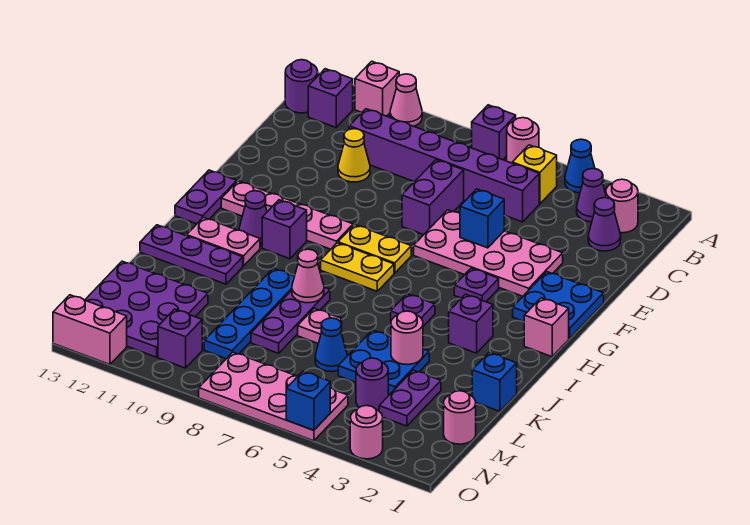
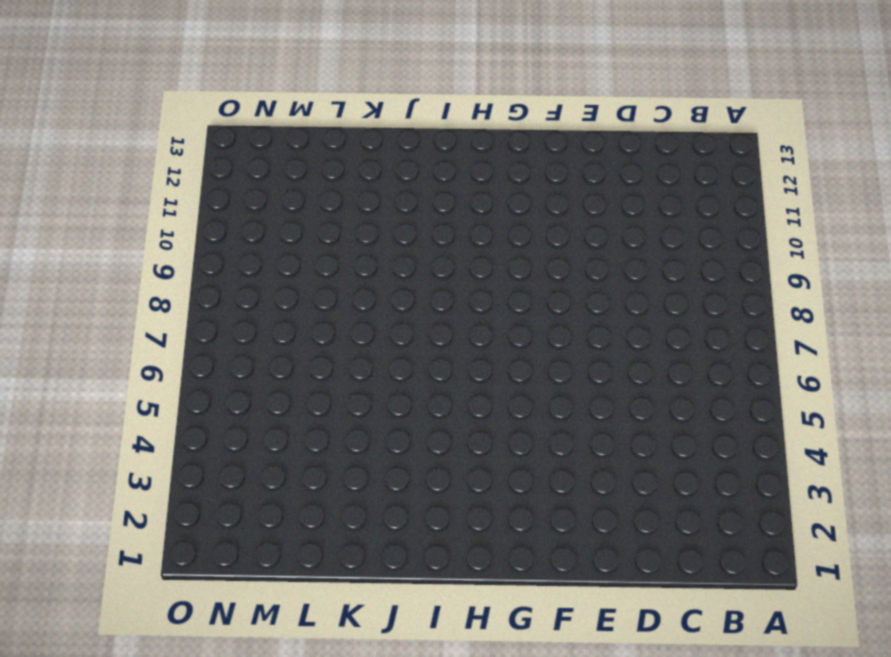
none -> blue 1x1 cone [565,139,595,193]
none -> pink 1x1 round brick [507,118,539,163]
none -> purple 1x1 brick [471,105,516,160]
none -> pink 1x1 cone [390,74,422,126]

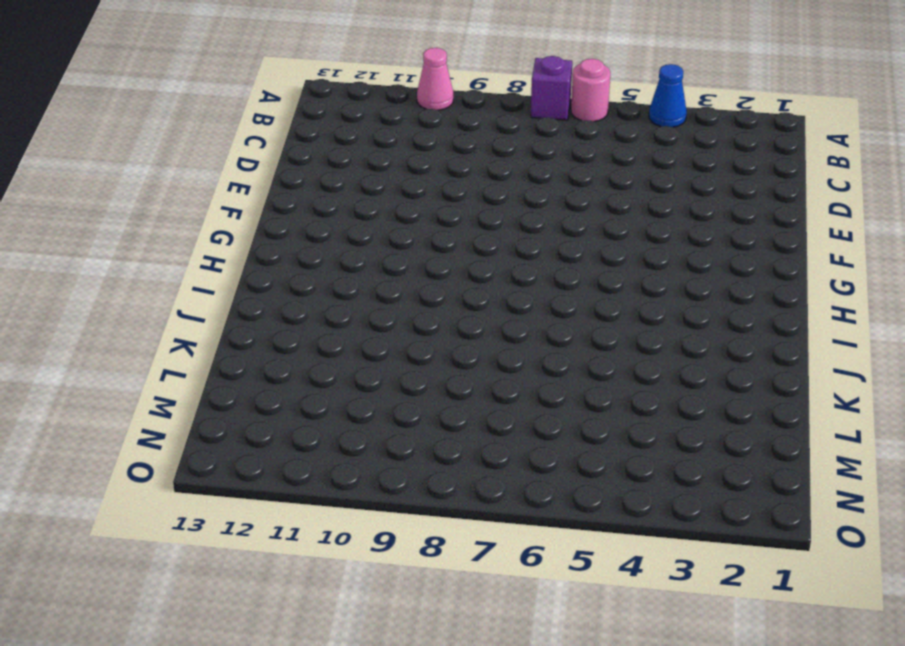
none -> pink 1x1 brick [355,61,399,116]
none -> pink 1x1 round brick [606,179,638,233]
none -> purple 1x1 cone [577,169,606,222]
none -> yellow 1x1 brick [512,145,557,204]

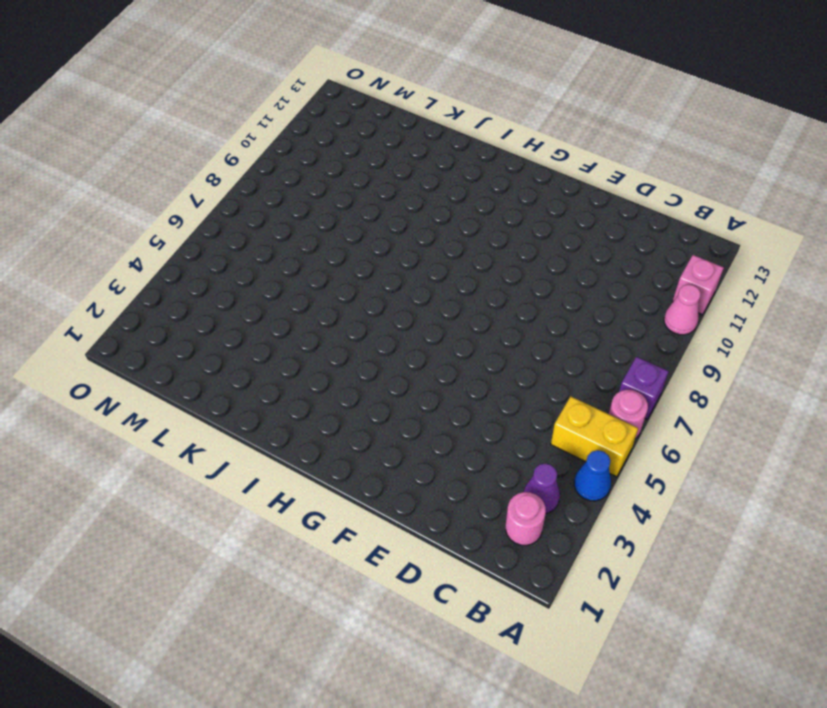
yellow 1x2 brick [551,396,638,477] -> yellow 1x1 brick [512,145,557,204]
none -> purple 1x1 brick [308,69,353,127]
none -> purple 1x1 round brick [285,60,318,113]
none -> purple 1x1 cone [588,198,621,251]
none -> purple 1x6 brick [349,109,539,222]

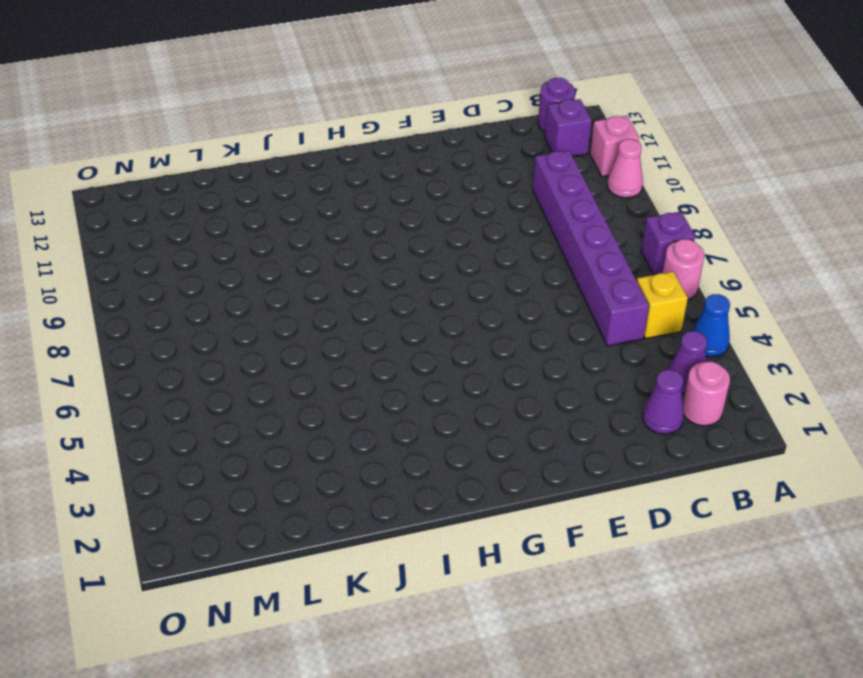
none -> purple 1x2 brick [402,160,464,235]
none -> yellow 1x1 cone [338,129,370,182]
none -> pink 2x4 plate [414,210,563,296]
none -> blue 2x2 plate [513,272,604,339]

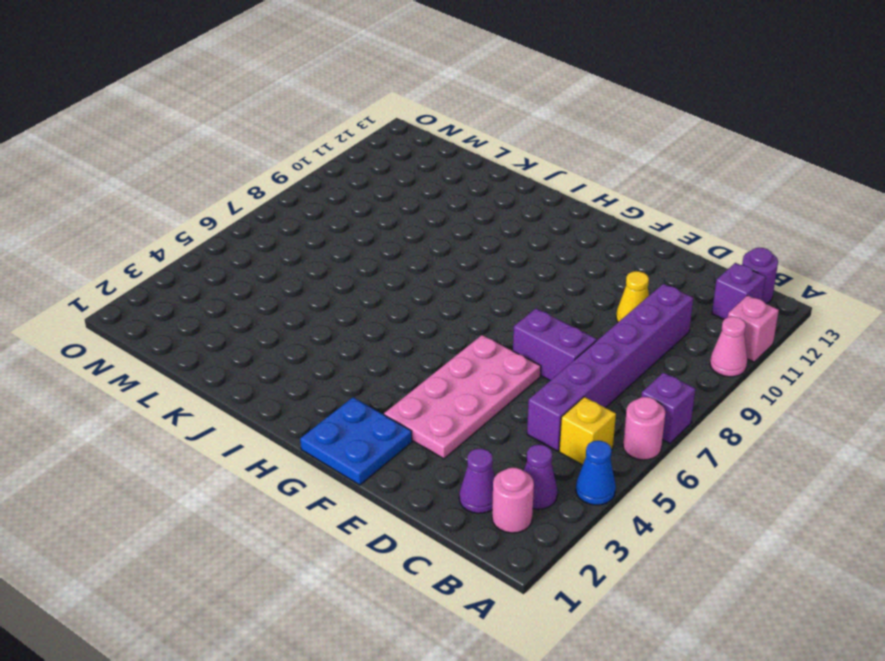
none -> purple 1x1 plate [454,268,499,302]
none -> yellow 1x2 plate [338,224,411,273]
none -> pink 1x4 plate [221,181,353,249]
none -> purple 1x2 plate [175,170,237,224]

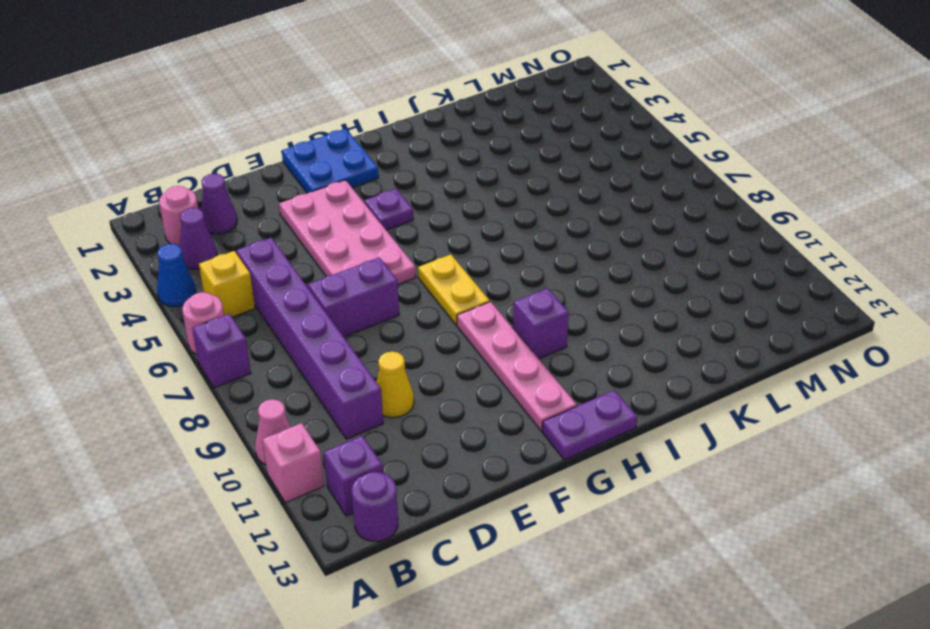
none -> pink 1x1 brick [524,298,569,357]
none -> yellow 1x2 plate [321,243,394,291]
none -> purple 1x1 cone [239,191,267,244]
none -> purple 1x1 brick [449,294,493,353]

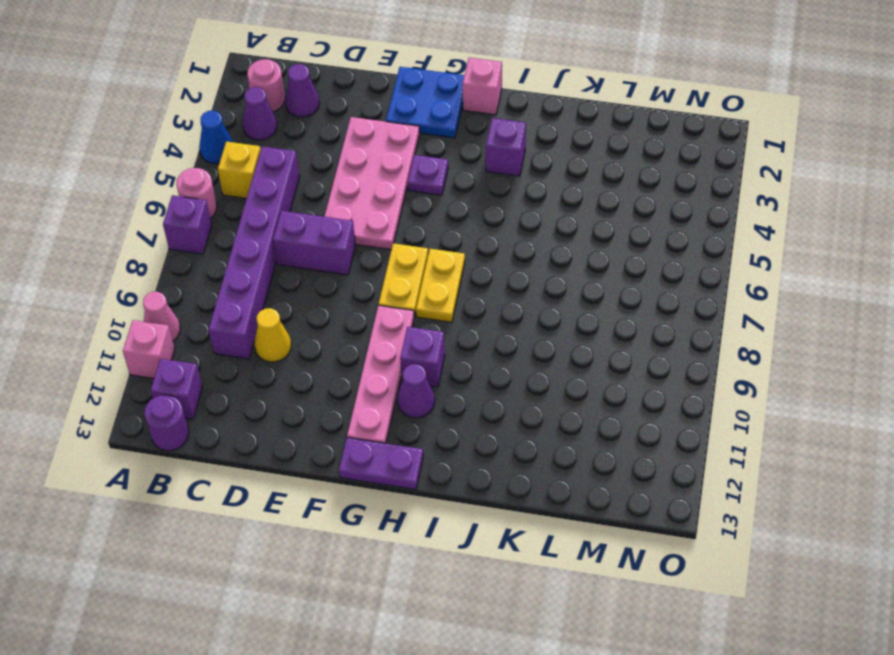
none -> purple 1x1 plate [391,294,435,326]
none -> pink 1x2 plate [187,217,260,266]
none -> purple 1x3 plate [251,287,330,353]
none -> blue 1x4 plate [204,268,295,359]

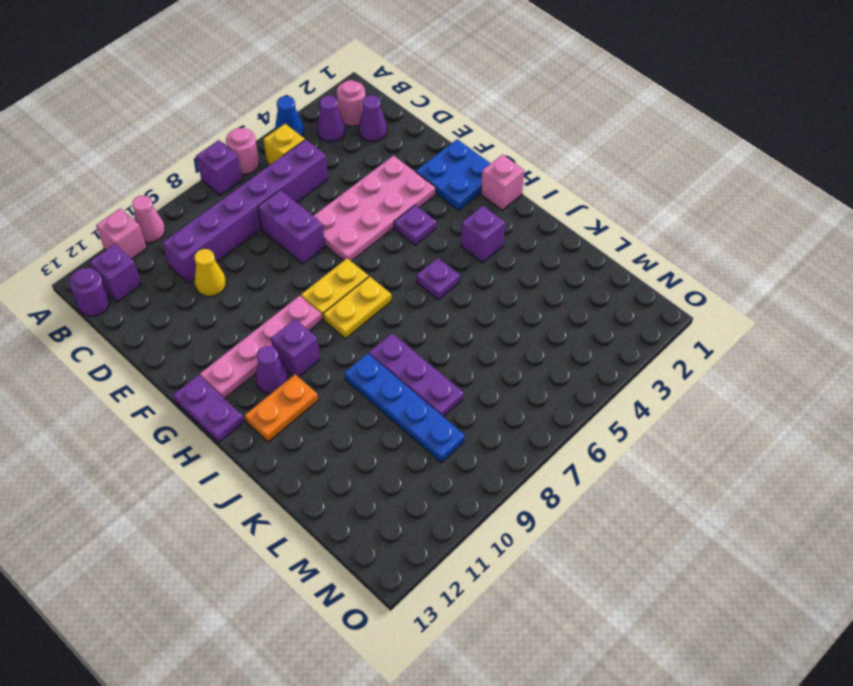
orange 1x2 plate [245,374,318,442] -> pink 1x2 plate [187,217,260,266]
none -> purple 1x3 plate [140,225,243,284]
none -> blue 1x1 brick [472,353,517,411]
none -> blue 2x2 plate [338,330,429,395]
none -> pink 1x1 plate [298,308,342,343]

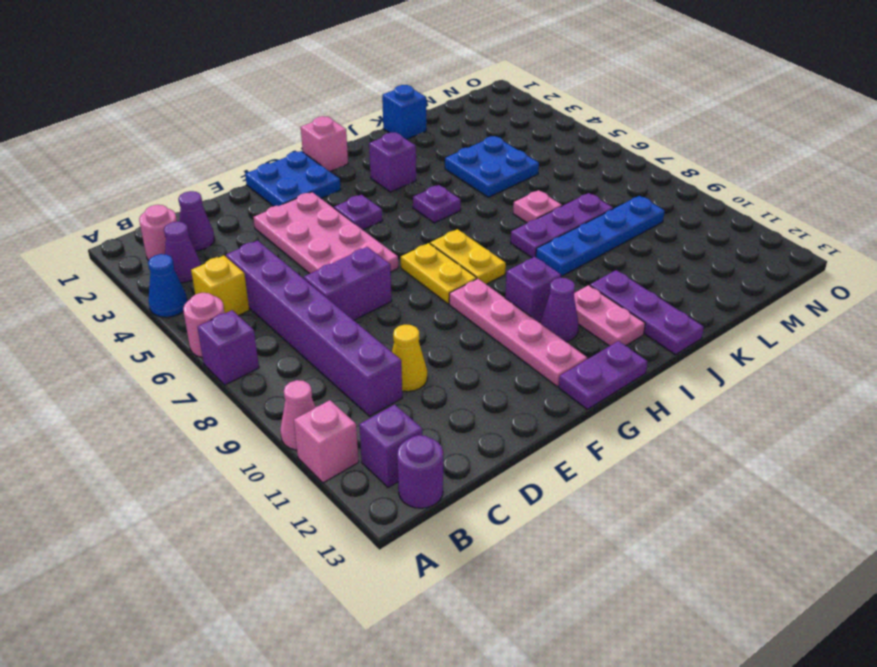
none -> purple 1x2 plate [379,370,441,426]
none -> blue 1x1 cone [315,318,347,372]
none -> purple 3x3 plate [85,261,208,357]
none -> pink 1x1 round brick [444,391,476,444]

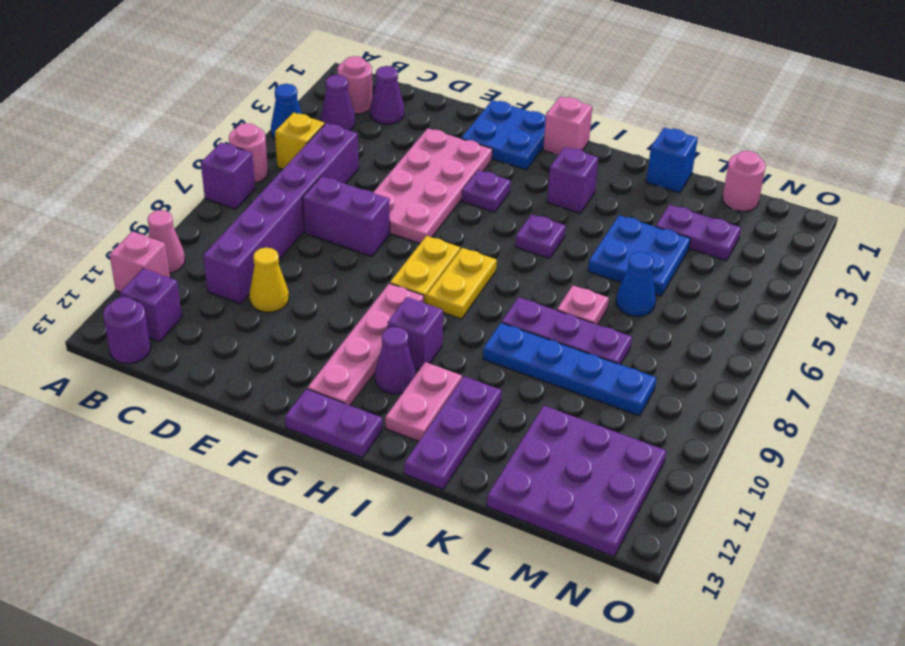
none -> purple 1x1 round brick [356,358,388,411]
none -> pink 2x4 plate [199,352,348,441]
none -> purple 1x1 brick [158,309,202,368]
none -> pink 1x1 round brick [350,406,383,459]

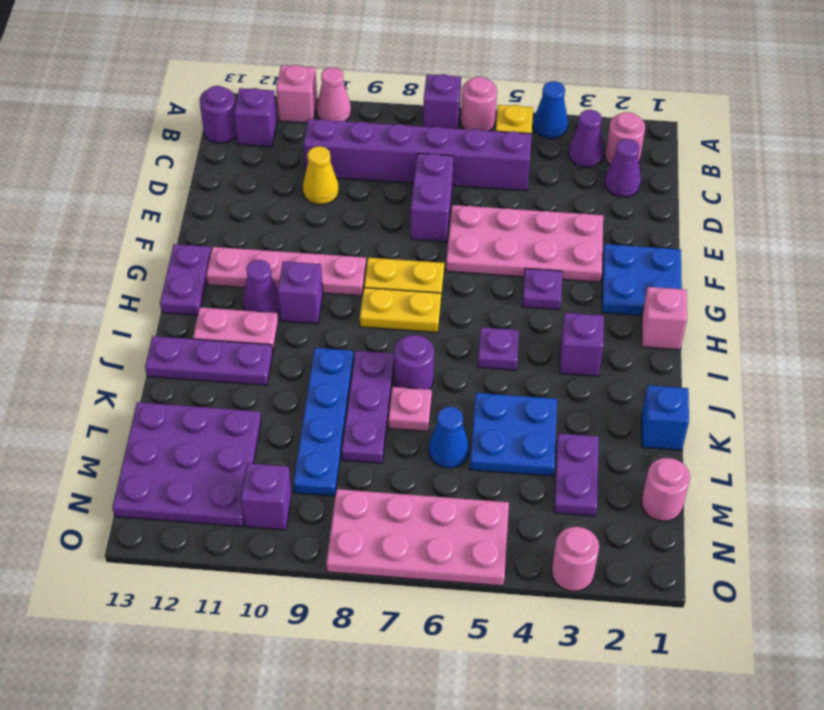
purple 1x1 round brick [394,335,434,389] -> purple 1x1 round brick moved to [356,358,388,411]
none -> pink 1x2 brick [53,295,127,365]
none -> blue 1x1 brick [460,189,504,248]
none -> pink 1x1 cone [292,249,324,303]
none -> pink 1x1 round brick [391,311,423,365]

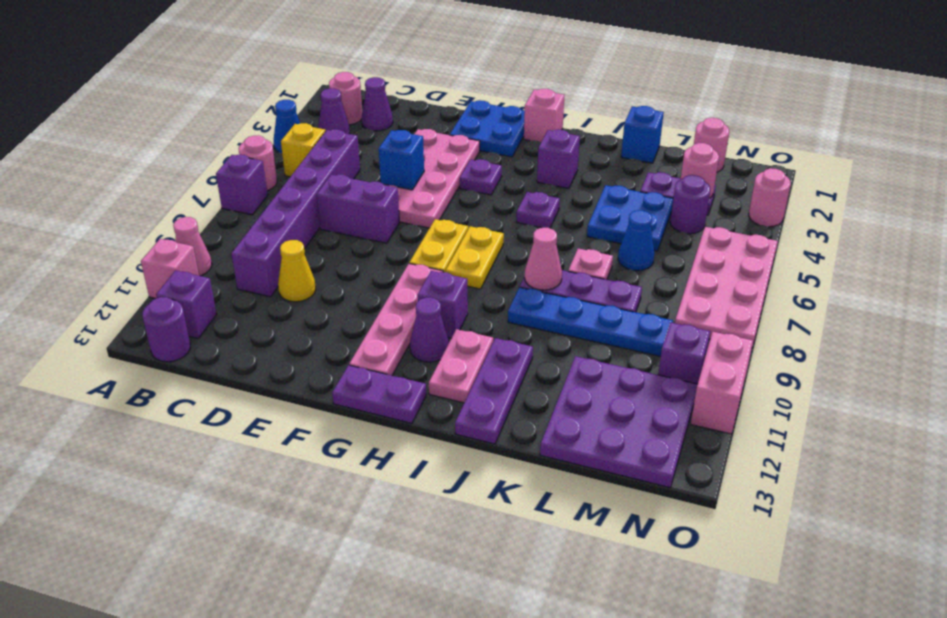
pink 1x1 round brick [681,143,719,198] -> pink 1x1 round brick moved to [391,311,423,365]
pink 1x2 brick [691,332,753,434] -> pink 1x2 brick moved to [53,295,127,365]
none -> blue 1x1 brick [286,371,330,430]

